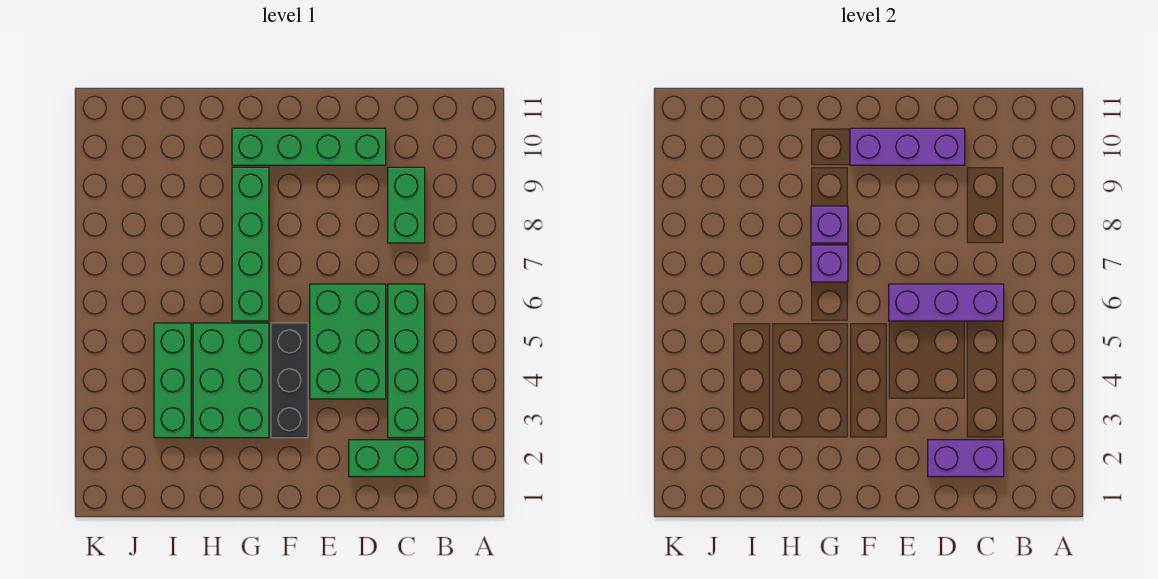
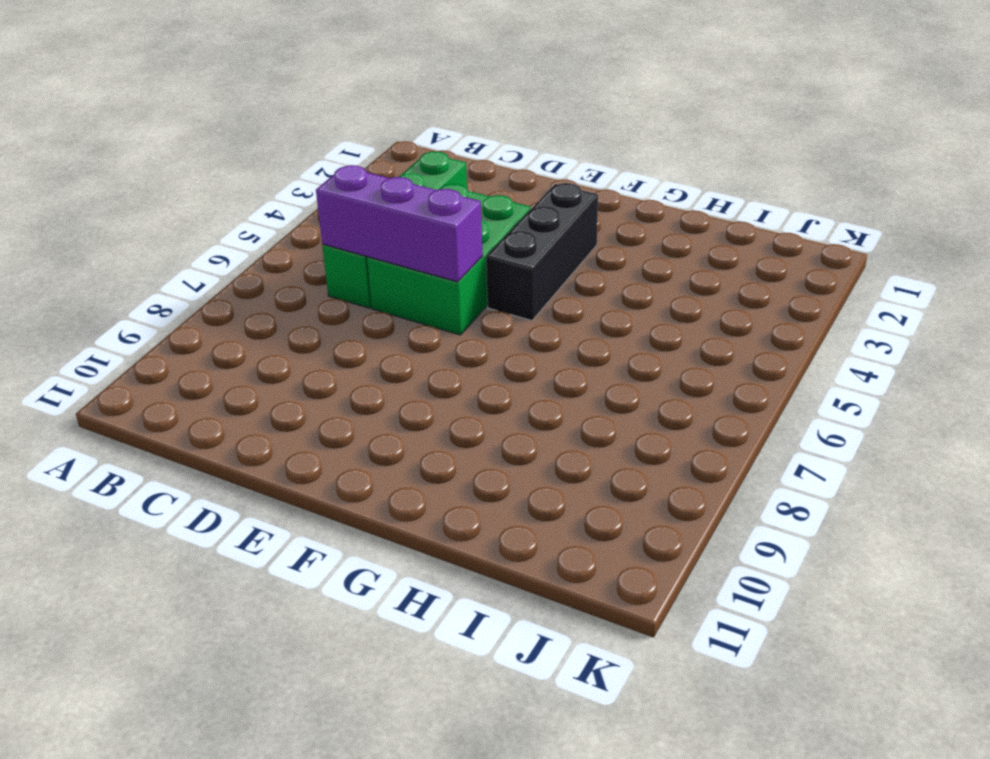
none -> green 1x2 brick [349,440,425,477]
none -> green 1x2 brick [388,167,425,243]
none -> green 1x4 brick [232,128,386,165]

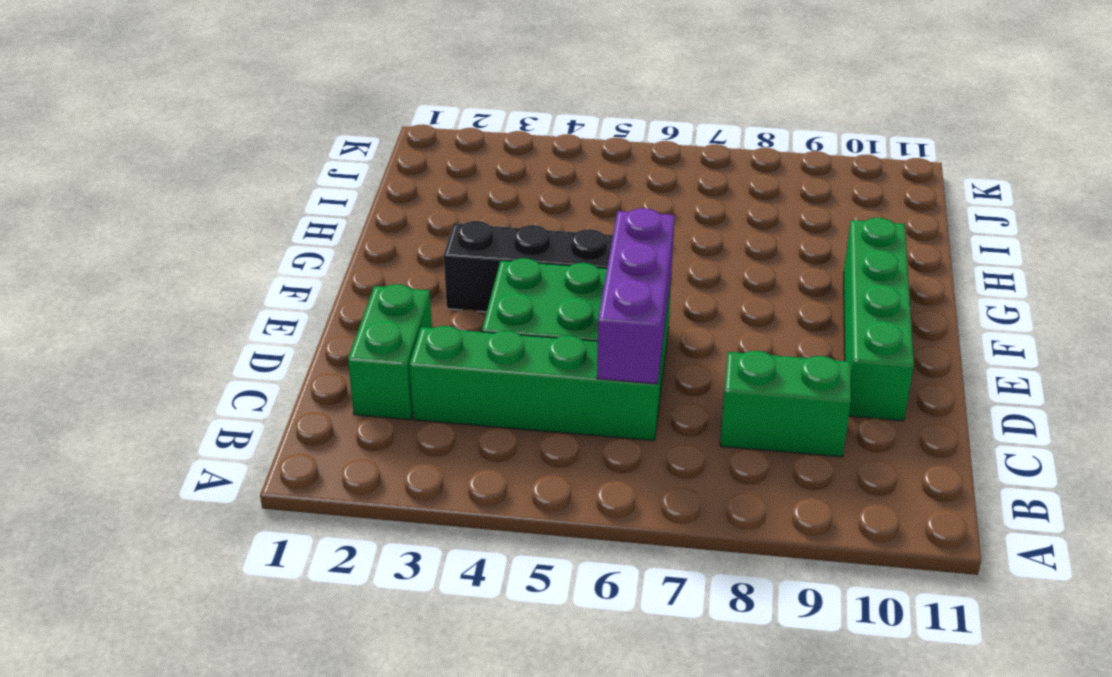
none -> green 2x3 brick [193,323,269,438]
none -> green 1x4 brick [232,167,269,321]
none -> green 1x3 brick [154,323,191,438]

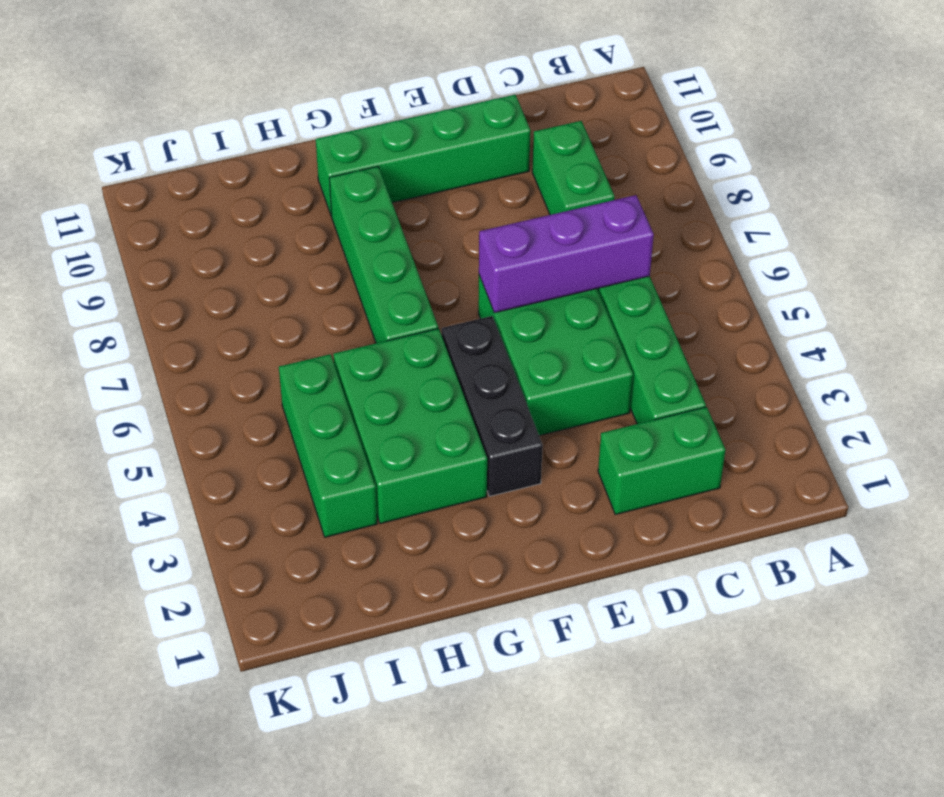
none -> purple 1x2 brick [928,440,1004,477]
none -> purple 1x3 brick [850,128,965,165]
none -> purple 1x1 brick [811,245,848,282]

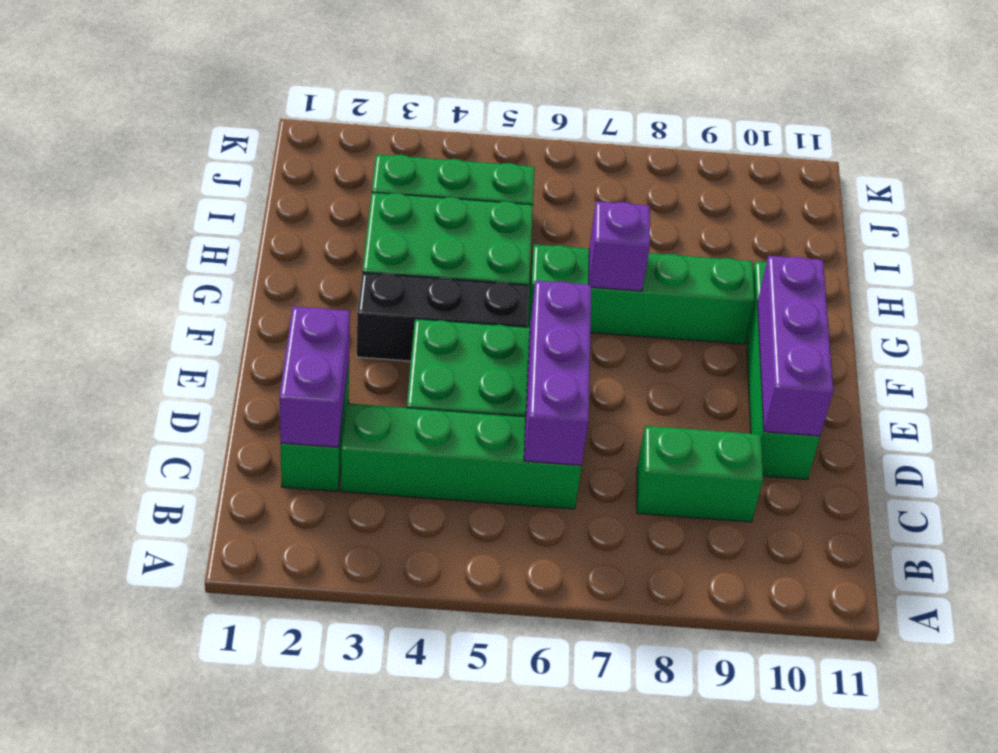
none -> purple 1x1 brick [811,206,848,243]

